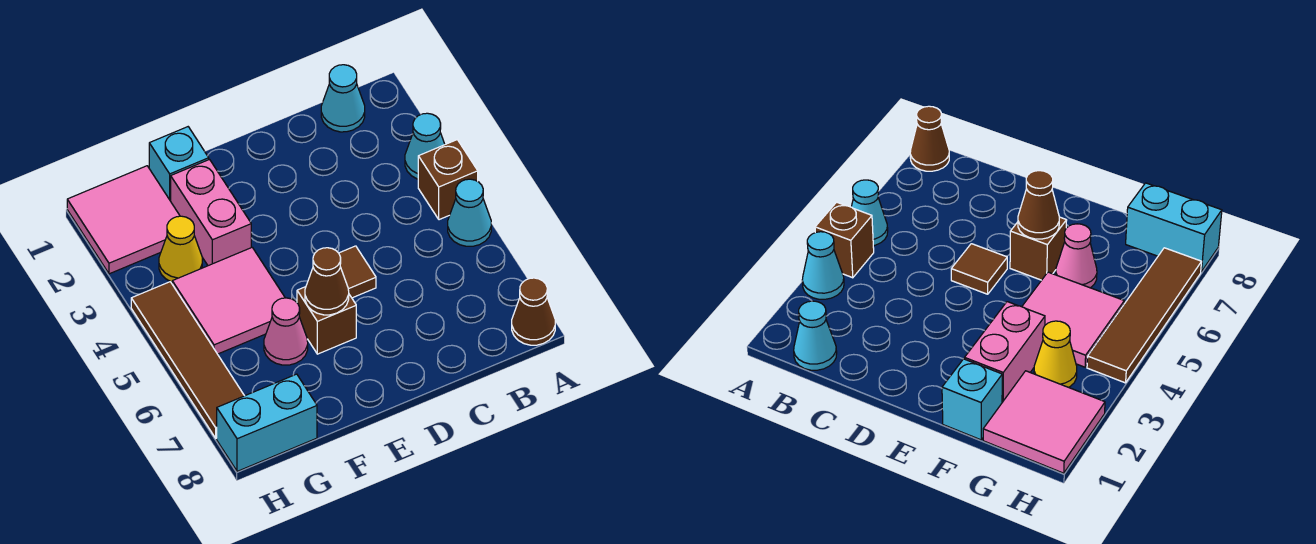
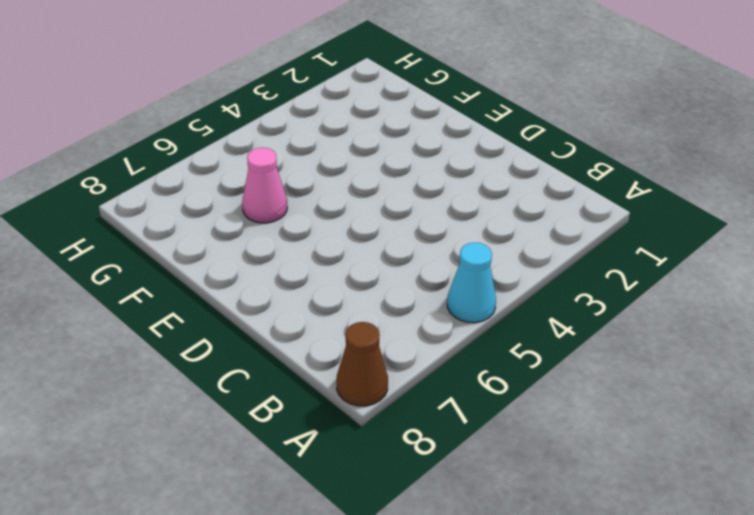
none -> cyan 1x1 cone [405,113,445,179]
none -> brown 1x1 brick [418,140,478,220]
none -> cyan 1x1 cone [321,65,365,132]

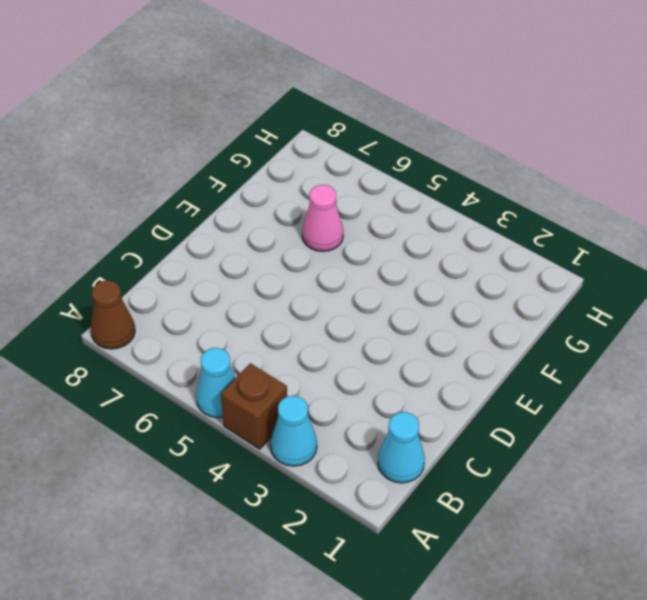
none -> brown 1x1 tile [339,246,376,298]
none -> brown 1x1 brick [297,287,356,354]
none -> cyan 1x1 brick [149,127,209,201]

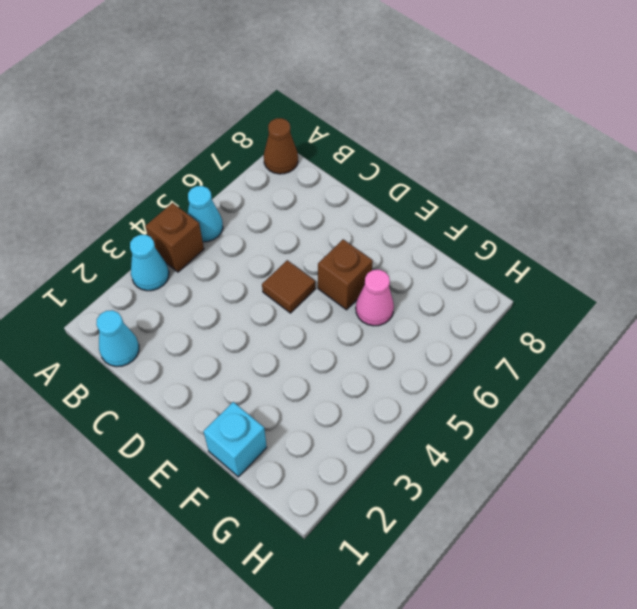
none -> pink 1x2 brick [171,160,251,266]
none -> pink 2x2 tile [172,247,285,354]
none -> pink 2x2 tile [67,166,180,274]

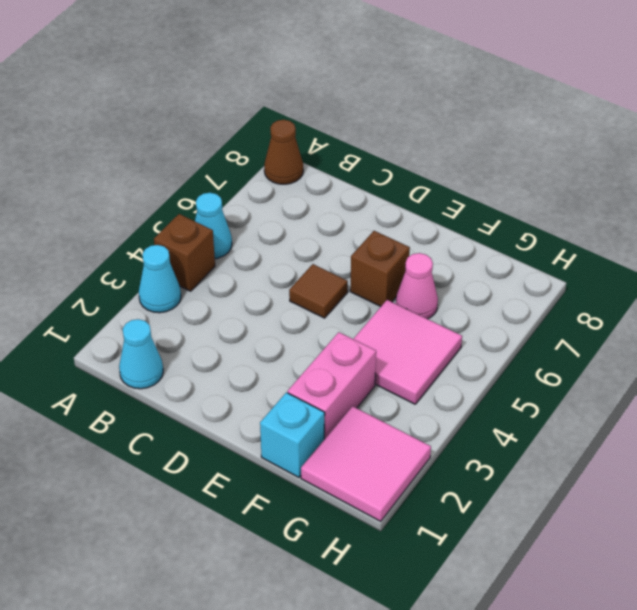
none -> yellow 1x1 cone [159,216,202,282]
none -> cyan 1x2 brick [217,374,317,471]
none -> brown 1x4 tile [131,282,244,438]

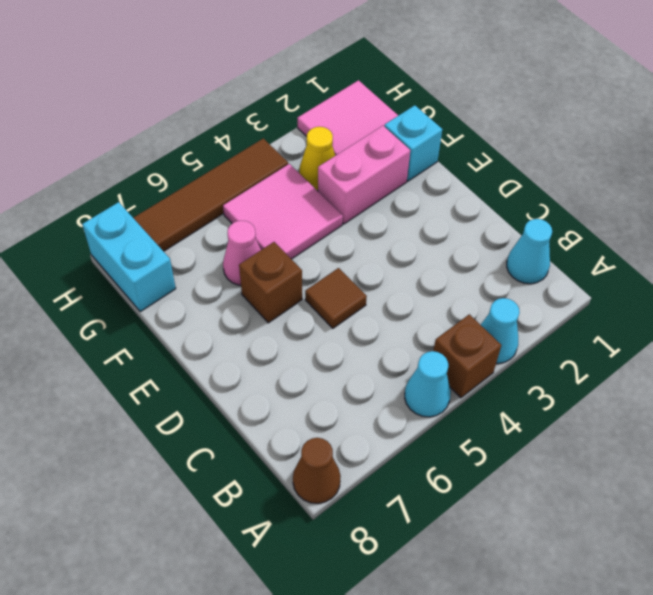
none -> brown 1x1 cone [305,248,349,315]

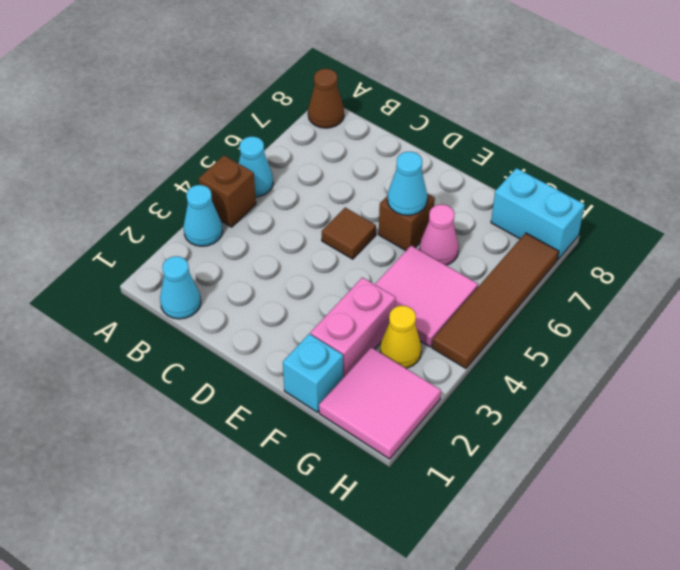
cyan 1x1 cone [388,152,427,215] -> brown 1x1 cone [305,248,349,315]

